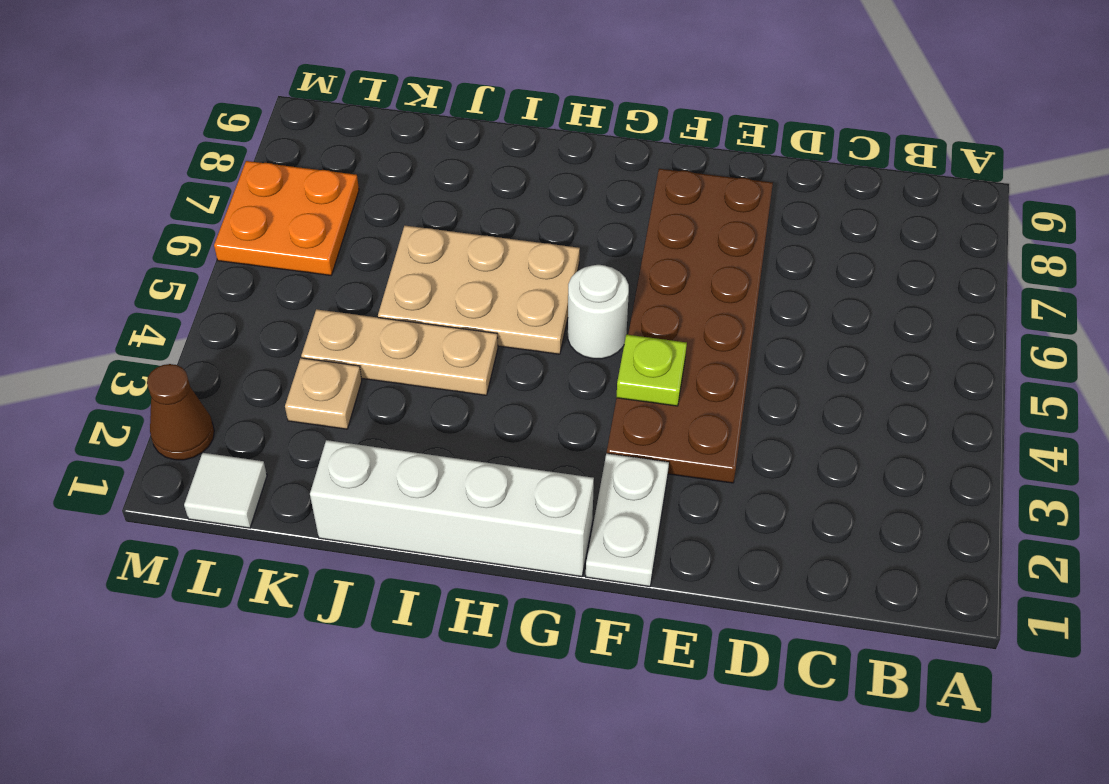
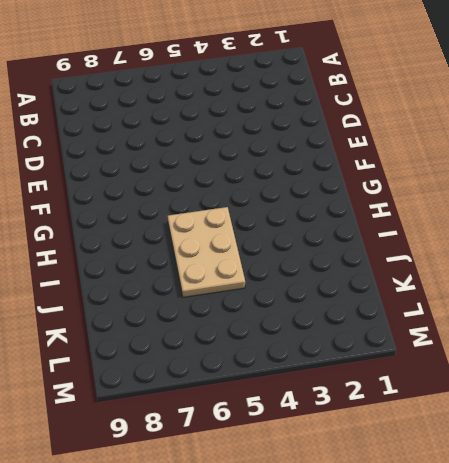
none -> brown 2x6 plate [607,169,773,483]
none -> white 1x2 plate [586,454,669,587]

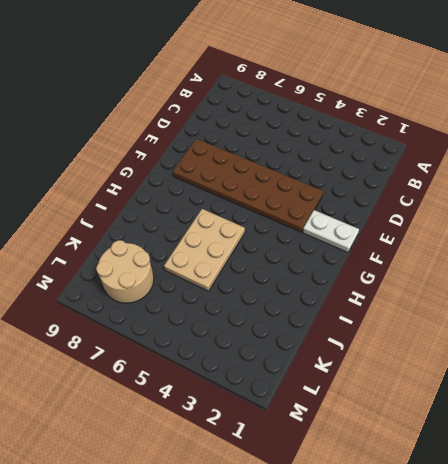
tan 2x2 round brick [96,240,154,303] -> orange 2x2 plate [214,161,359,275]
none -> white 1x4 brick [310,440,594,577]
none -> white 1x1 round brick [568,265,629,359]

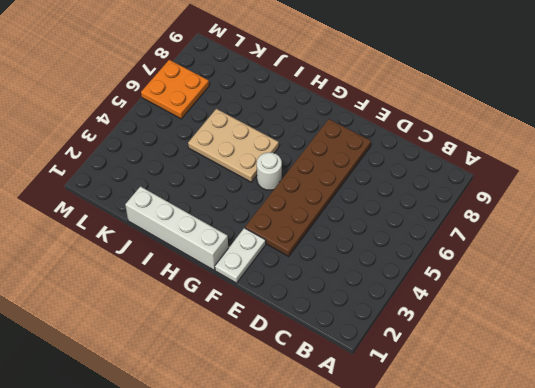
none -> tan 1x3 plate [301,309,498,395]
none -> tan 1x1 plate [285,358,362,429]

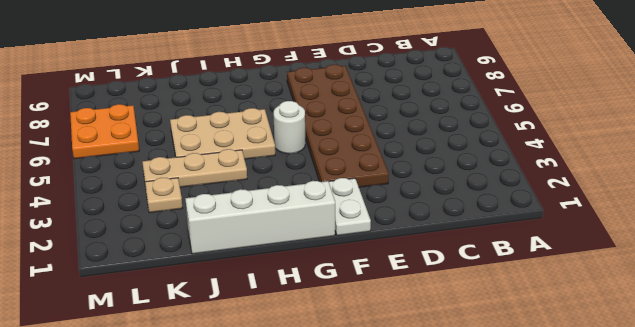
none -> white 1x1 tile [184,453,267,528]
none -> brown 1x1 cone [147,364,214,460]

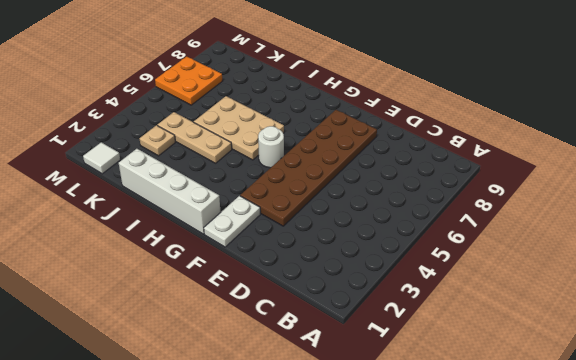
none -> brown 1x1 cone [147,364,214,460]
none -> lime 1x1 plate [616,335,687,406]

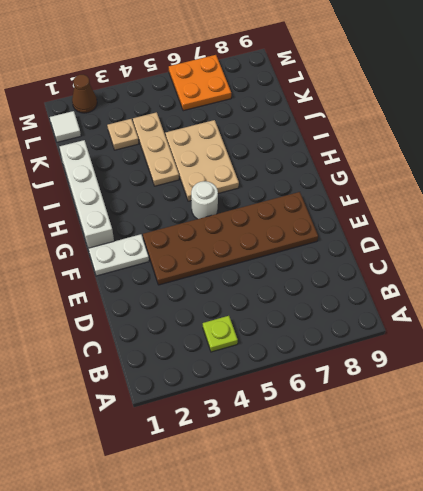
lime 1x1 plate [203,316,238,352] -> lime 1x1 plate moved to [616,335,687,406]

